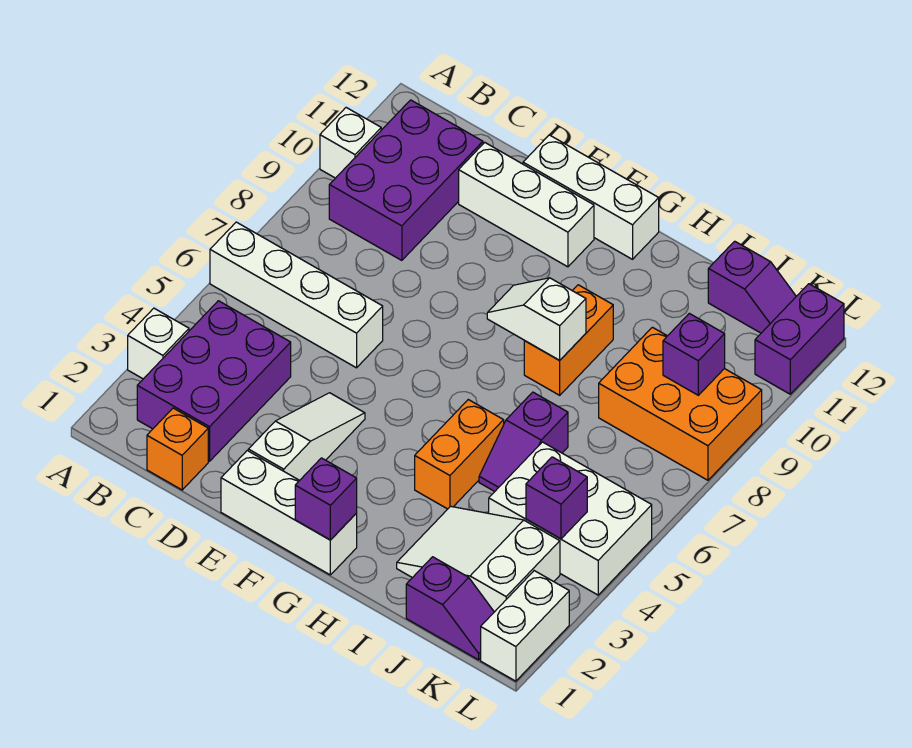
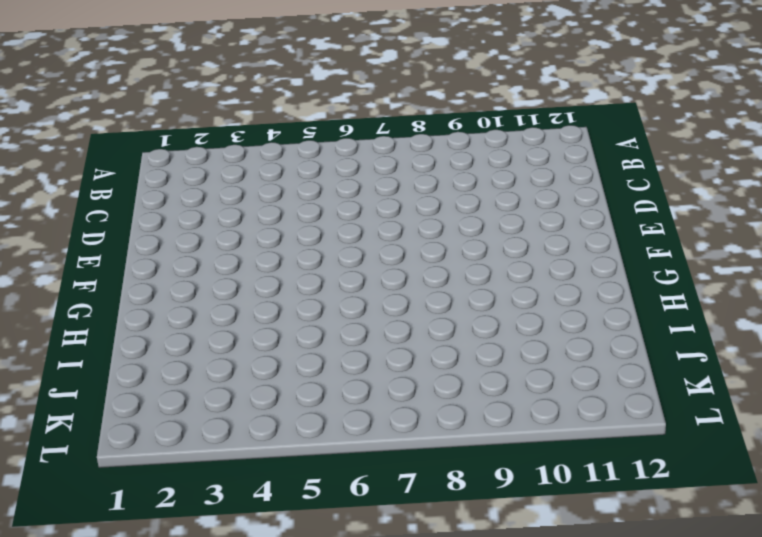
none -> white 1x1 brick [128,308,189,379]
none -> white 1x4 brick [210,222,383,368]
none -> white 1x1 brick [320,108,381,178]

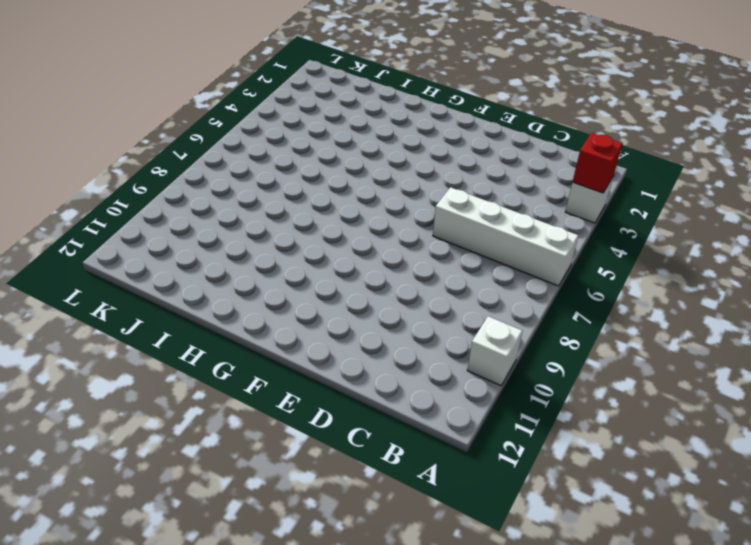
red 1x1 brick [573,133,623,193] -> none
none -> purple 2x3 brick [137,301,291,461]
none -> purple 2x3 brick [329,100,483,260]
none -> orange 1x1 brick [147,408,208,490]

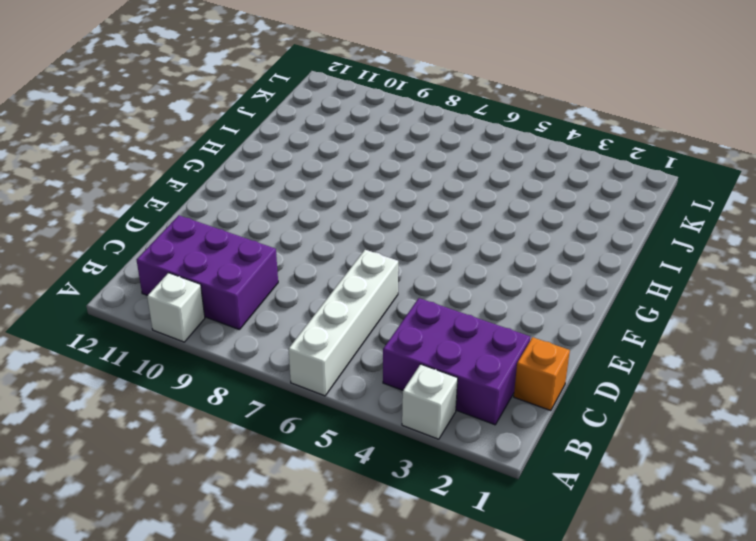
none -> white 1x3 brick [459,142,594,267]
none -> white 1x3 brick [221,451,357,575]
none -> white 1x3 slope [248,393,365,480]

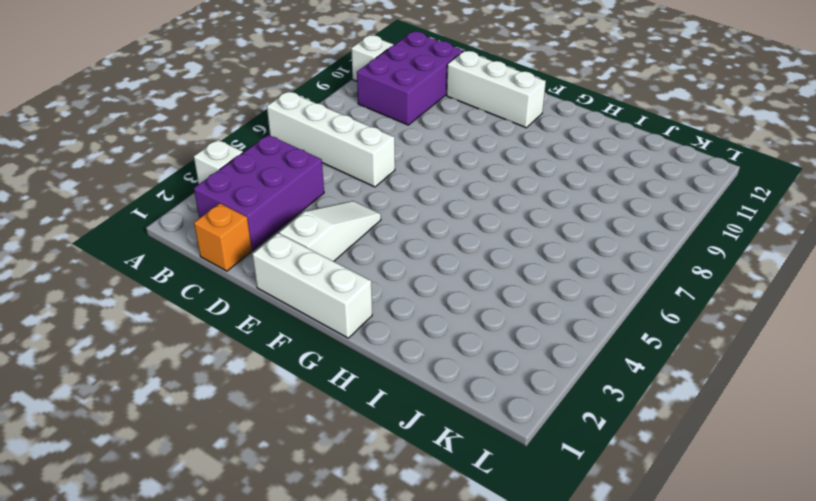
none -> white 1x3 brick [523,135,659,259]
none -> orange 1x2 brick [415,400,504,509]
none -> orange 1x2 brick [524,285,613,395]

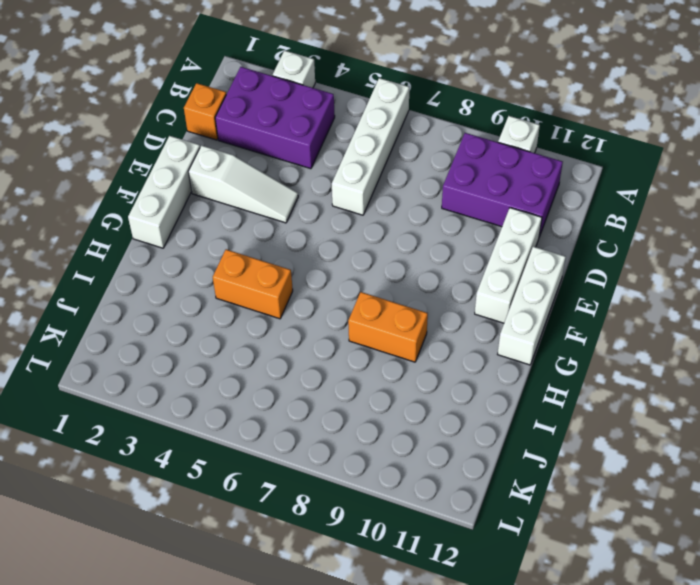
none -> white 2x3 slope [397,506,560,612]
none -> purple 1x2 slope [479,392,568,491]
none -> purple 1x2 slope [406,557,494,660]

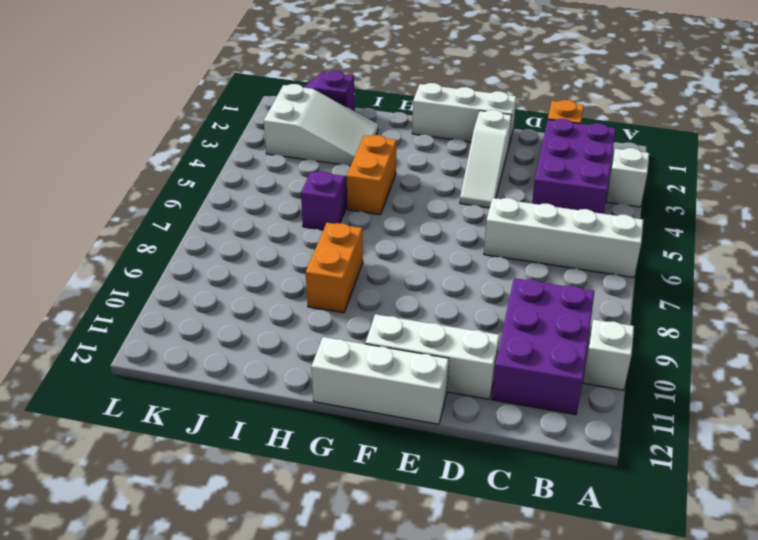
none -> white 2x3 brick [489,442,652,595]
none -> orange 2x3 brick [599,327,762,480]
none -> purple 1x2 slope [708,241,796,333]

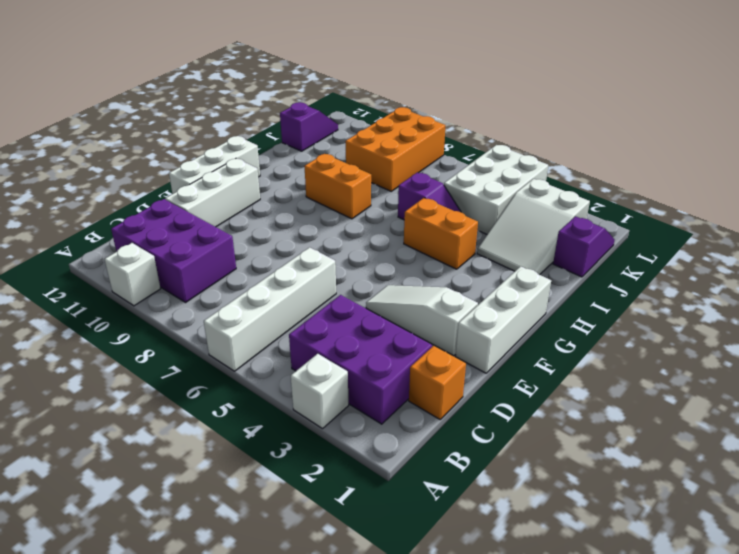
none -> white 1x2 brick [481,571,569,681]
none -> purple 1x2 brick [755,284,844,394]
none -> purple 1x1 brick [295,458,357,540]

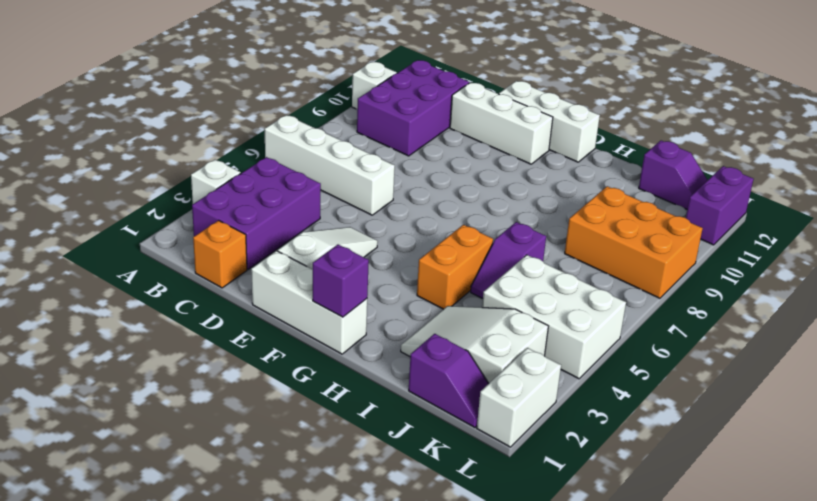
none -> orange 1x2 brick [524,285,613,395]
none -> white 1x2 slope [487,278,586,360]
none -> purple 1x1 brick [526,457,587,539]

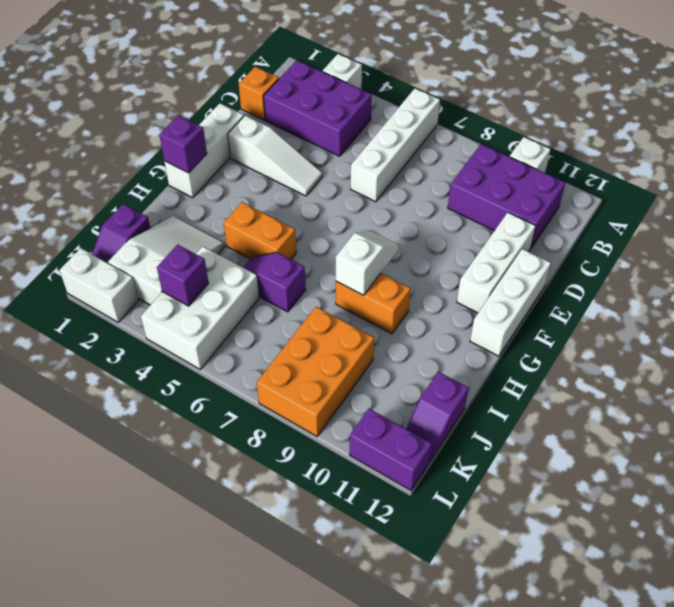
none -> purple 1x1 brick [663,313,725,395]

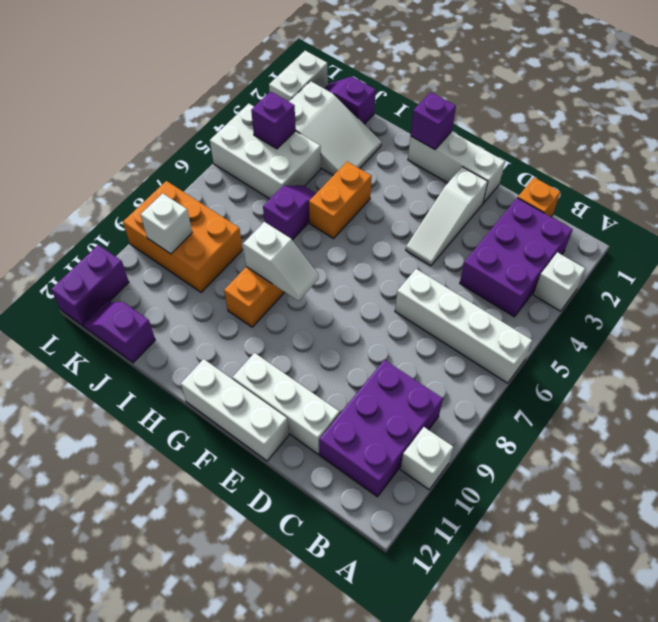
white 1x1 brick [141,193,192,254] -> purple 1x1 brick [663,313,725,395]

